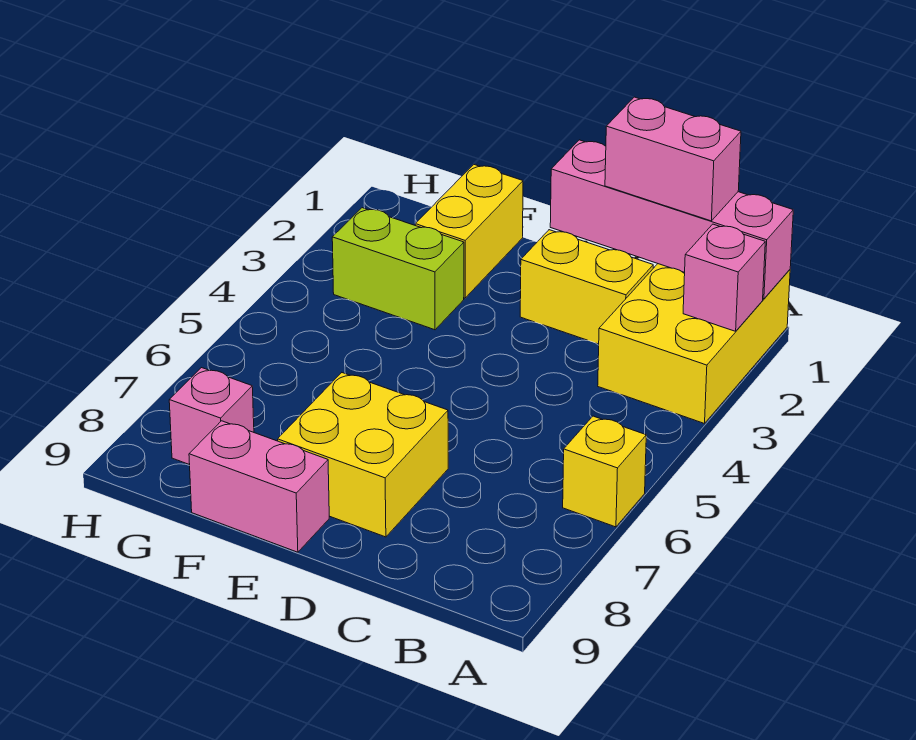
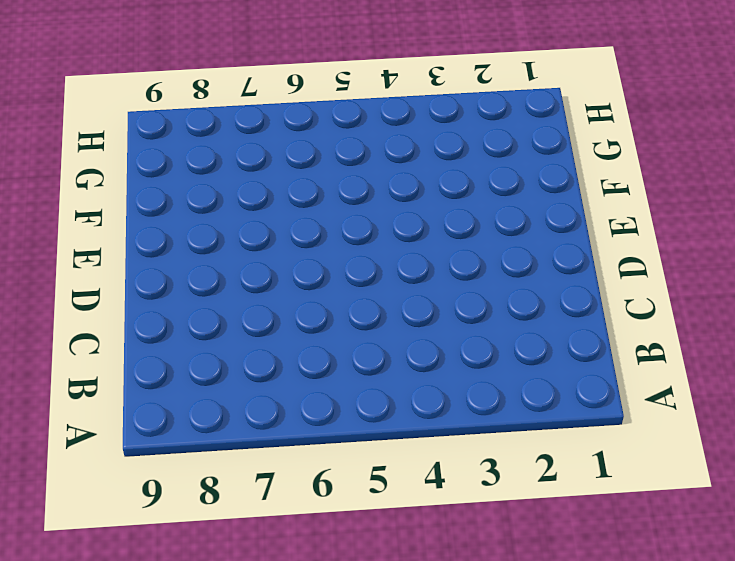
none -> yellow 2x3 brick [598,264,790,424]
none -> yellow 1x1 brick [563,416,646,527]

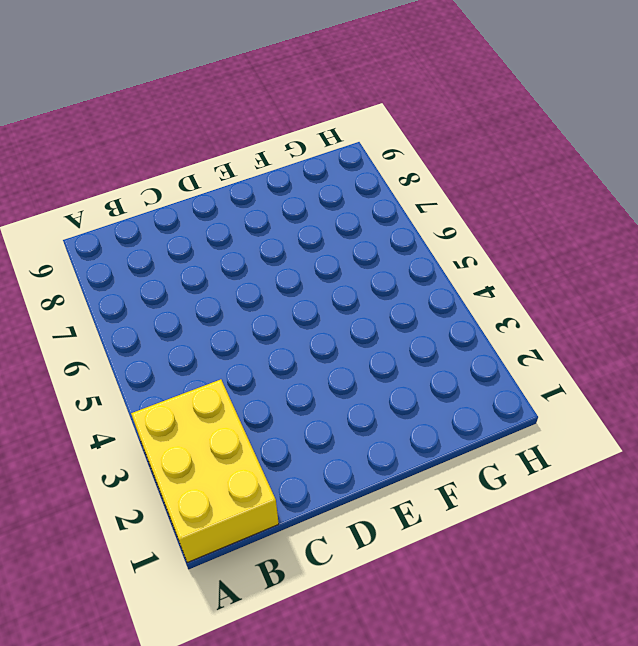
none -> yellow 1x1 brick [563,416,646,527]
none -> yellow 1x2 brick [520,230,653,344]

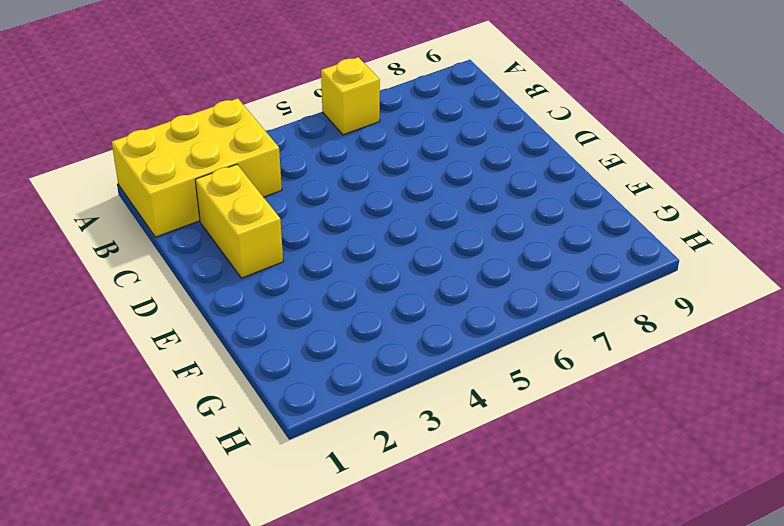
none -> yellow 2x2 brick [278,373,448,537]
none -> pink 1x2 brick [189,421,329,552]

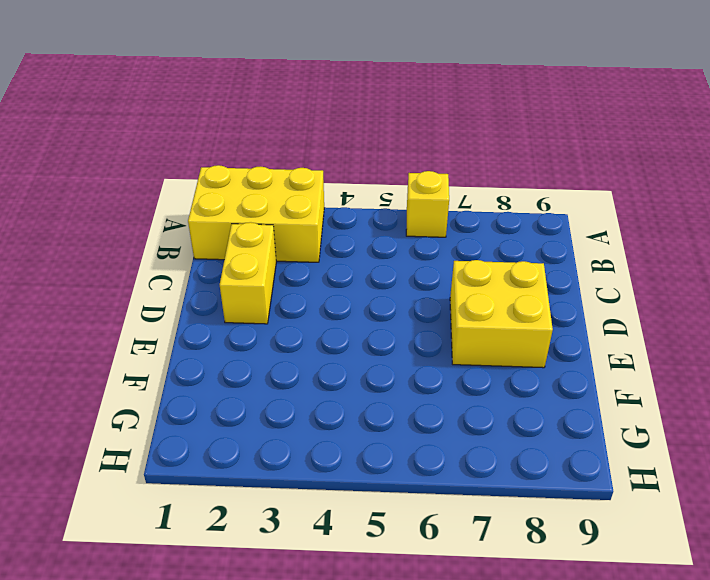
none -> pink 1x2 brick [189,421,329,552]
none -> yellow 1x2 brick [415,165,523,298]

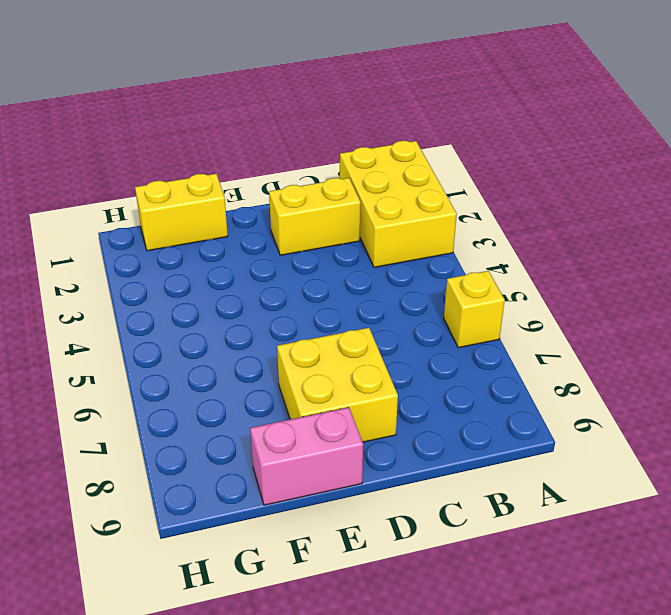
yellow 1x2 brick [135,174,228,251] -> yellow 1x2 brick turned to [415,165,523,298]
none -> lime 1x2 brick [332,208,464,330]
none -> pink 1x1 brick [169,368,254,465]

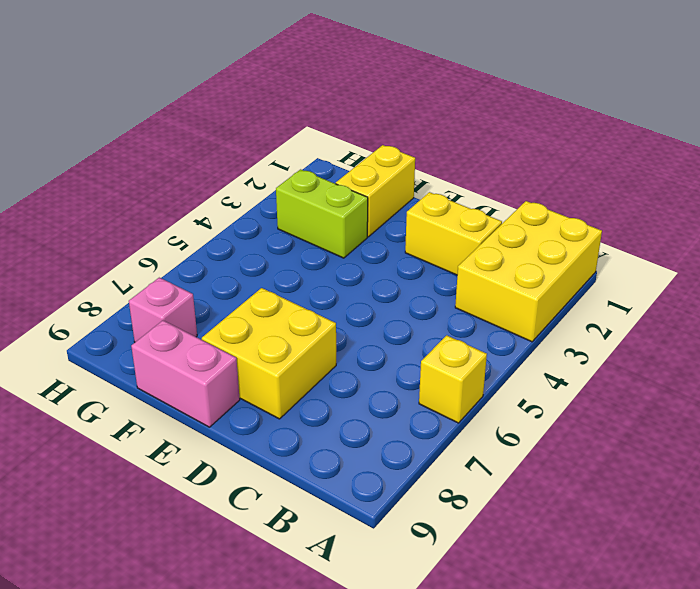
none -> pink 1x4 brick [550,140,793,299]
none -> pink 1x1 brick [683,224,765,331]

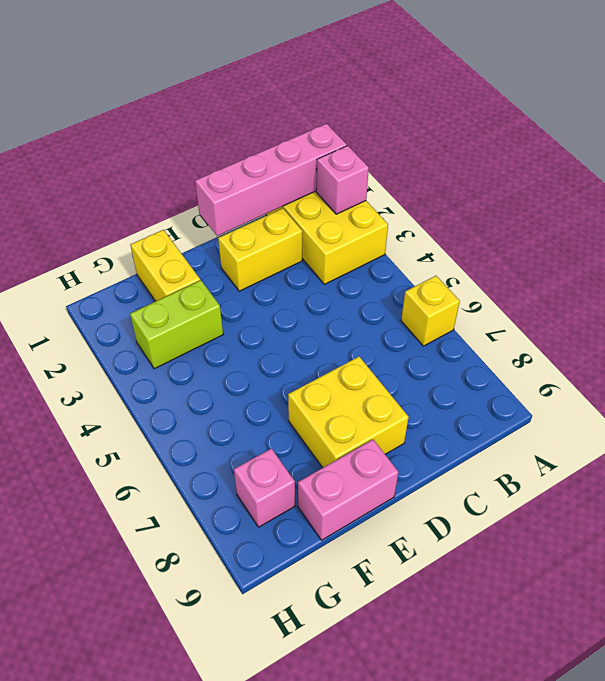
none -> pink 1x2 brick [605,97,741,221]

